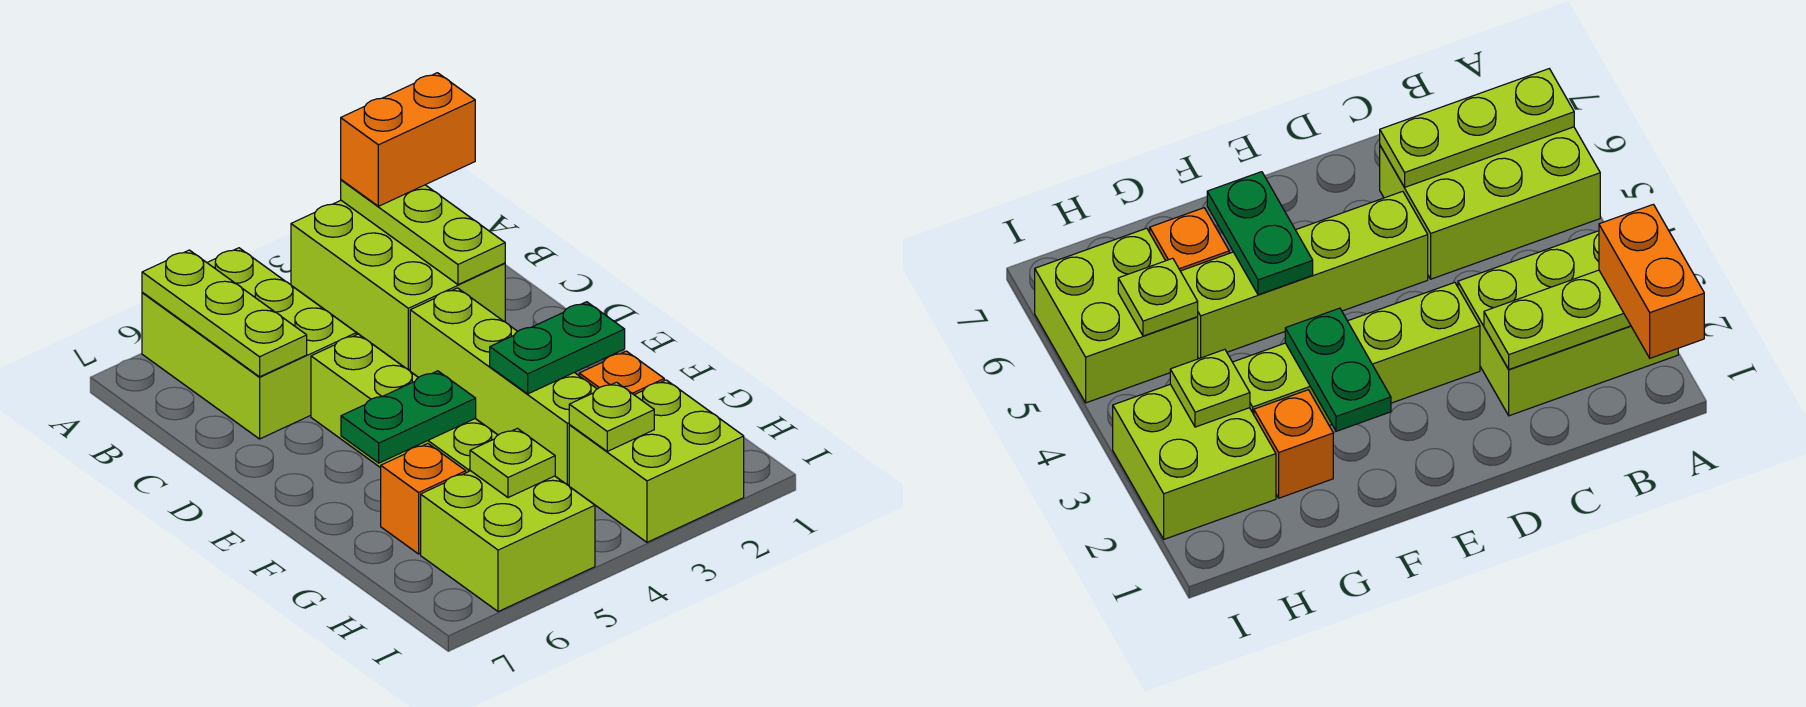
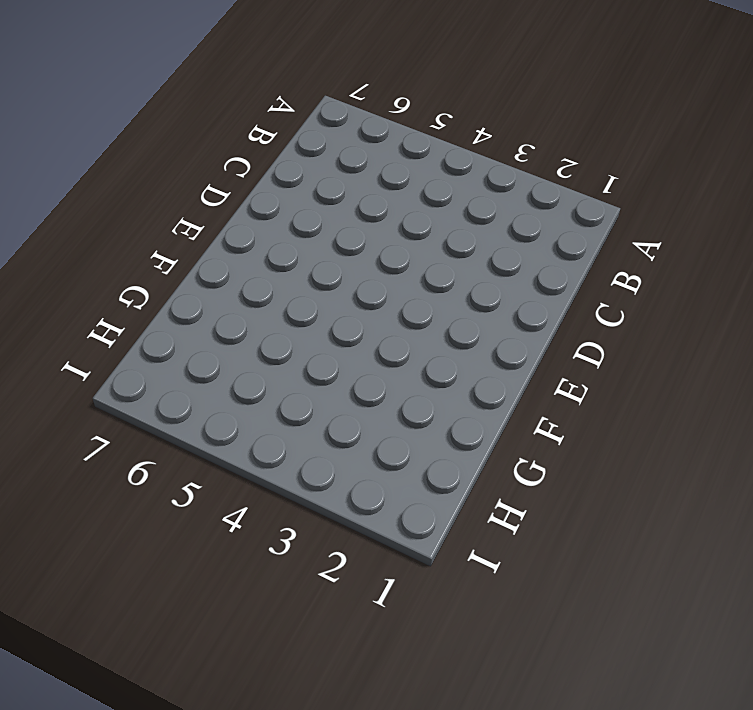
none -> lime 2x3 brick [291,201,505,370]
none -> lime 2x3 brick [142,248,356,439]
none -> lime 1x4 brick [410,288,597,485]

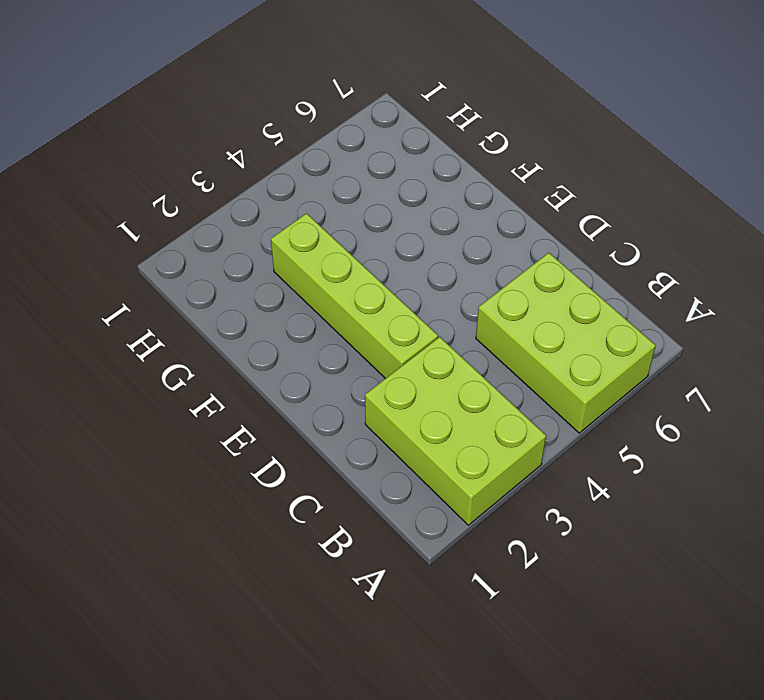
none -> lime 1x4 brick [311,334,498,473]
none -> orange 1x1 brick [579,351,664,395]
none -> orange 1x1 brick [381,444,466,554]

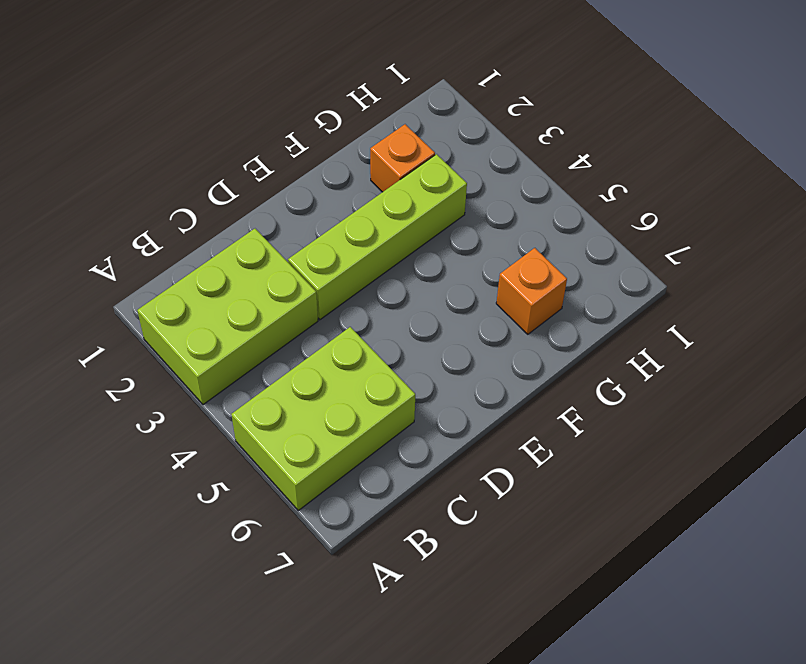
none -> lime 1x4 brick [311,334,498,473]
none -> lime 2x2 brick [569,380,744,542]
none -> lime 2x2 brick [421,471,595,612]

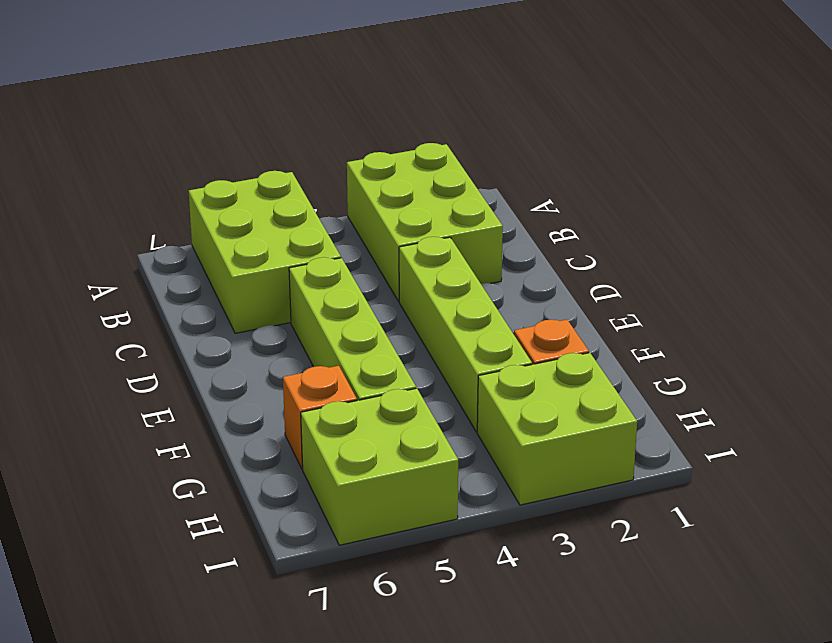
none -> lime 1x3 plate [341,180,505,285]
none -> lime 1x3 plate [142,250,307,377]
none -> green 1x2 plate [490,302,625,394]

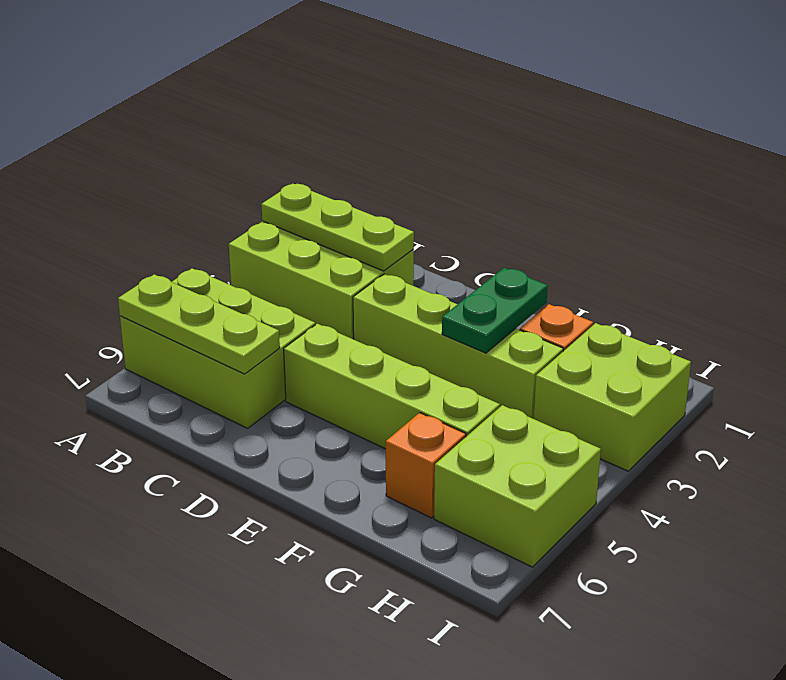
none -> green 1x2 plate [341,371,476,463]
none -> lime 1x1 plate [569,382,654,451]
none -> lime 1x1 plate [470,428,555,498]

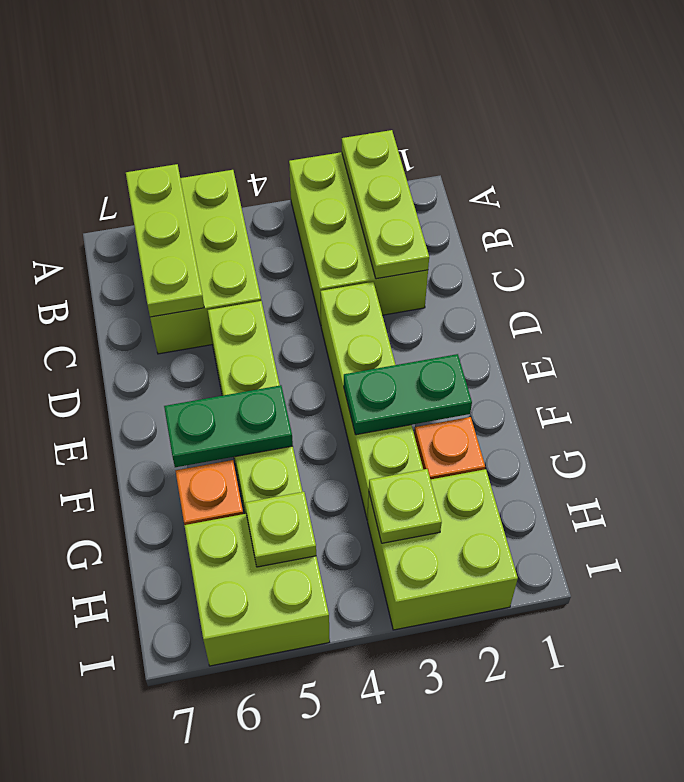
none -> orange 1x2 brick [341,73,475,206]

